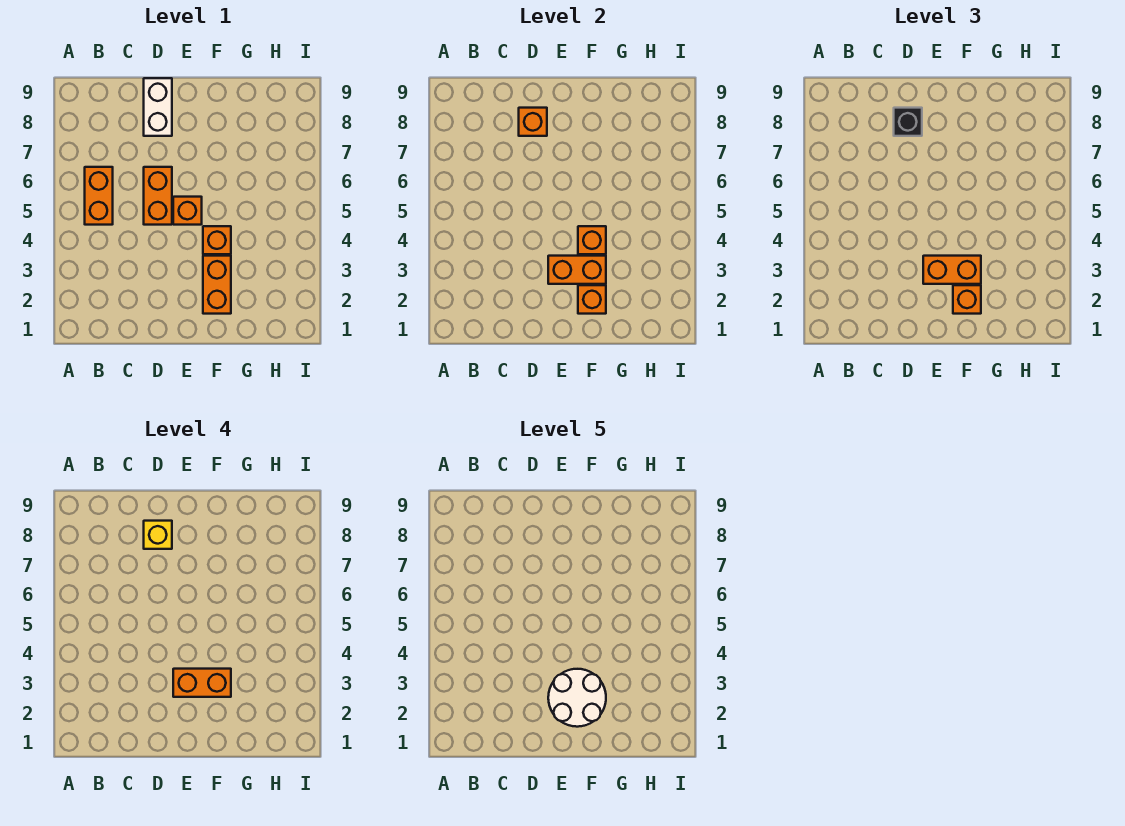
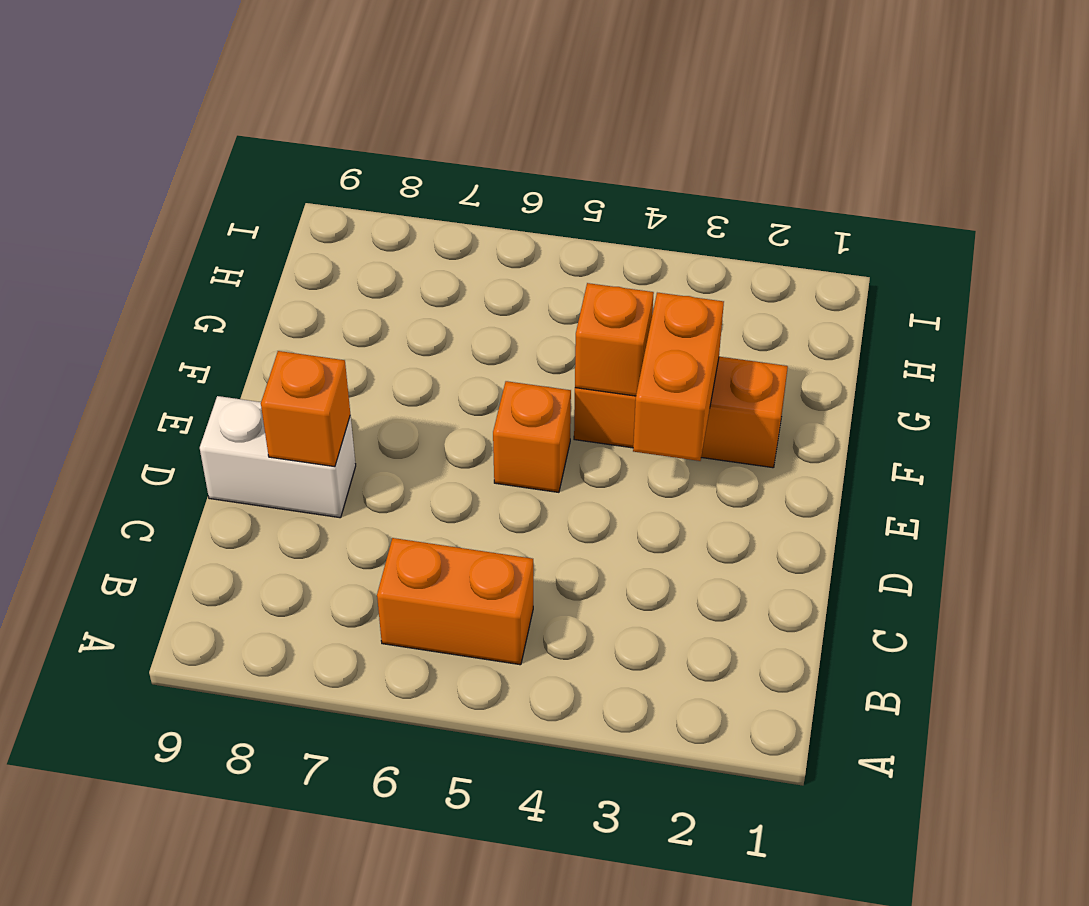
none -> orange 1x2 brick [144,167,172,225]
none -> orange 1x1 brick [578,285,606,314]
none -> black 1x1 brick [894,108,922,136]

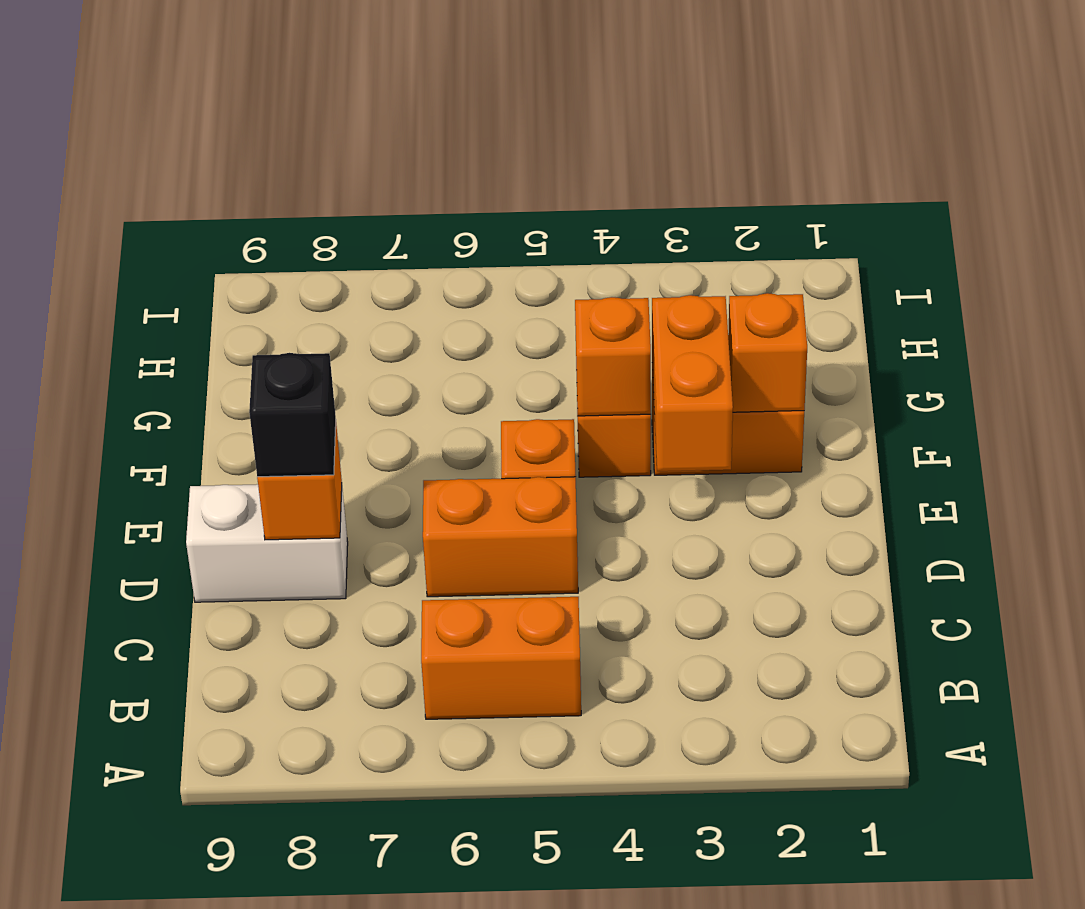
none -> orange 1x2 brick [923,256,981,284]
none -> orange 1x1 brick [953,285,981,314]
none -> yellow 1x1 brick [144,521,172,549]

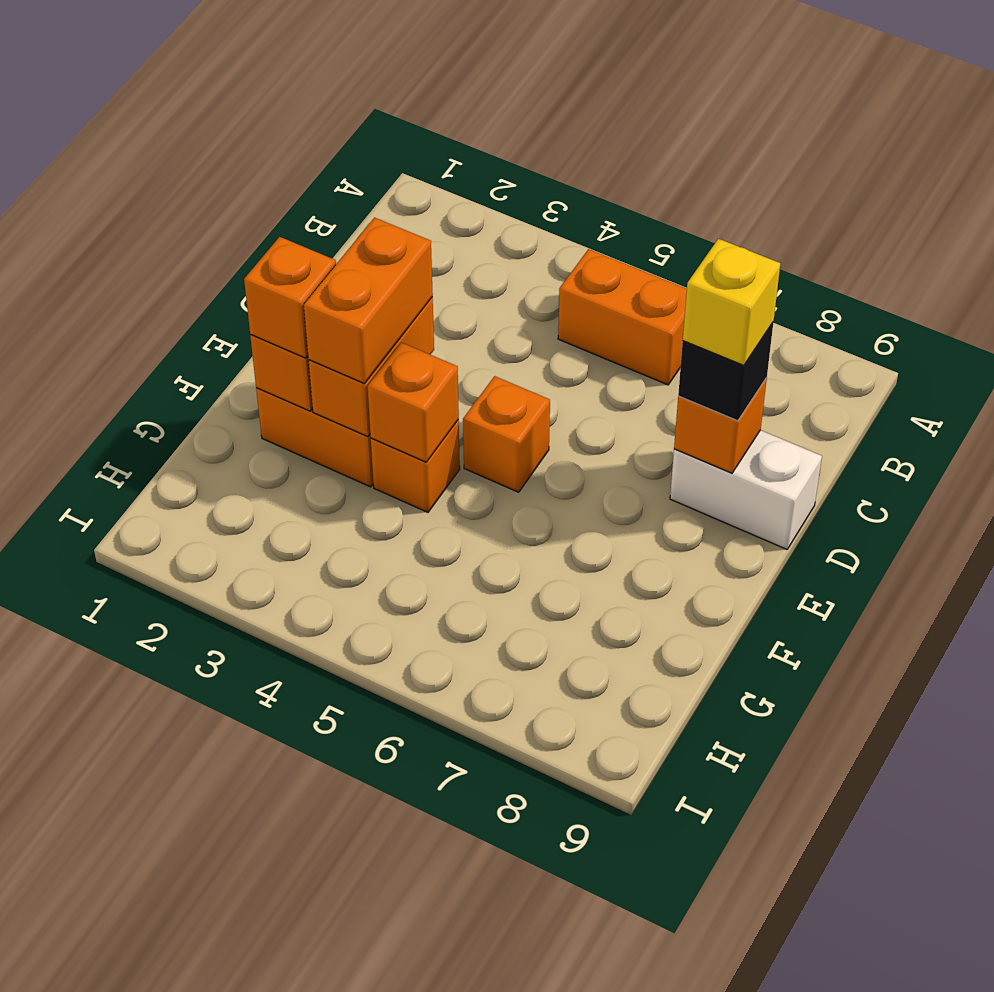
none -> orange 1x2 brick [144,167,172,225]
none -> orange 1x2 brick [173,669,231,697]
none -> white 2x2 round brick [548,669,606,727]

